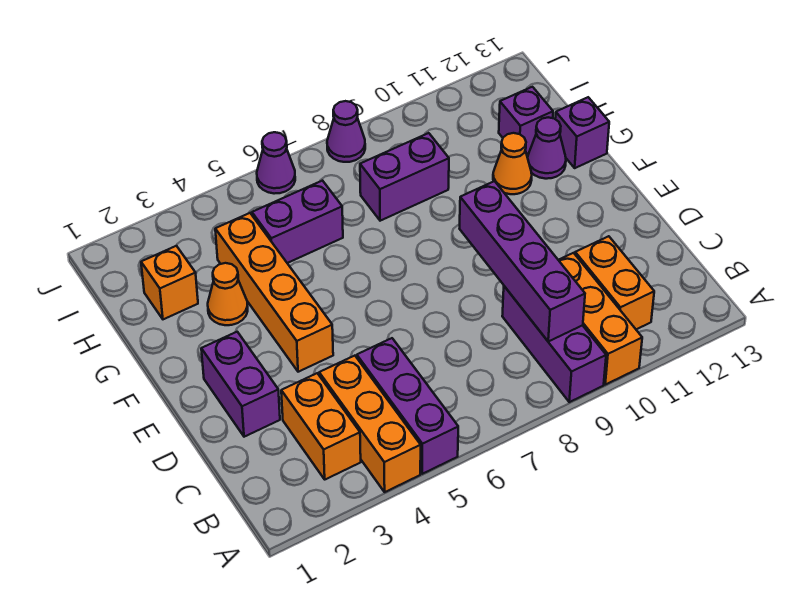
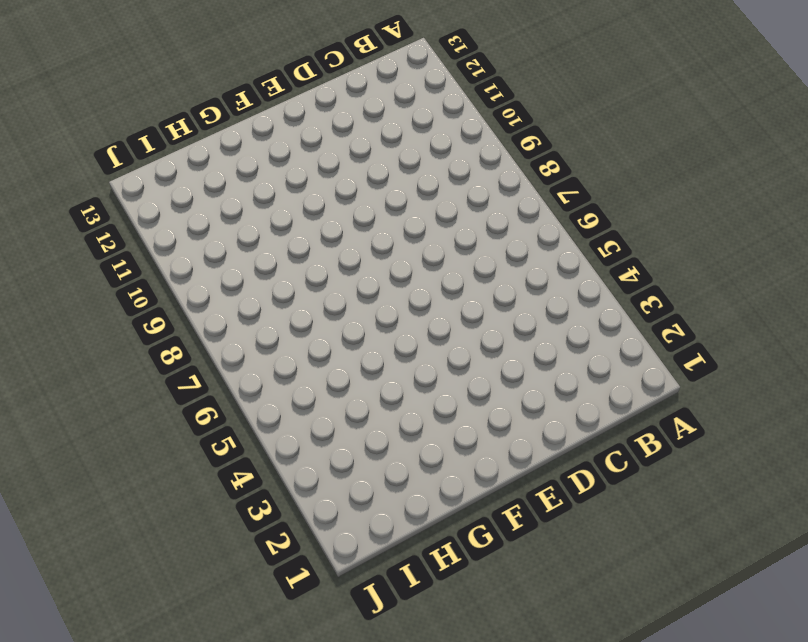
none -> orange 1x3 brick [319,356,421,492]
none -> purple 1x3 brick [357,338,458,474]
none -> purple 1x3 brick [502,286,606,402]

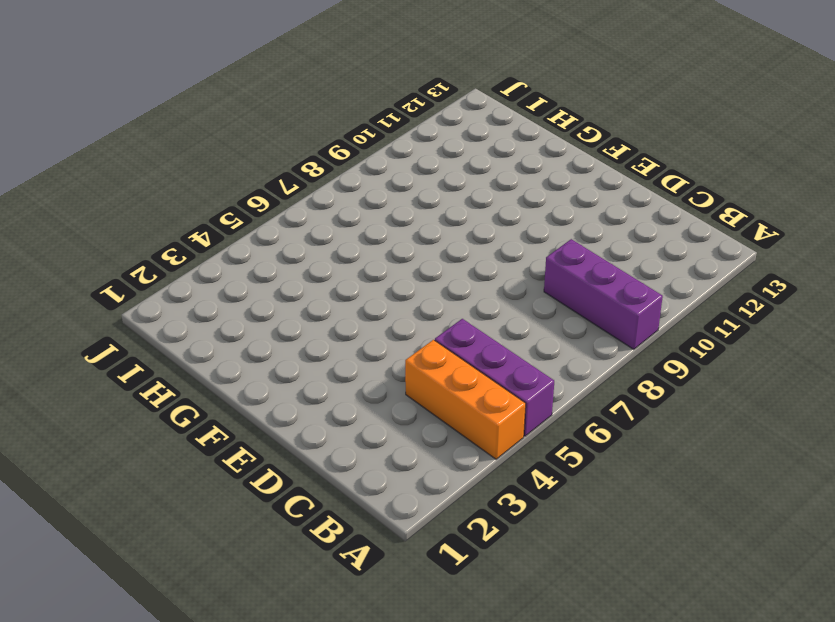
none -> orange 1x3 brick [559,253,642,385]
none -> orange 1x2 brick [281,373,361,479]
none -> orange 1x2 brick [575,236,654,329]

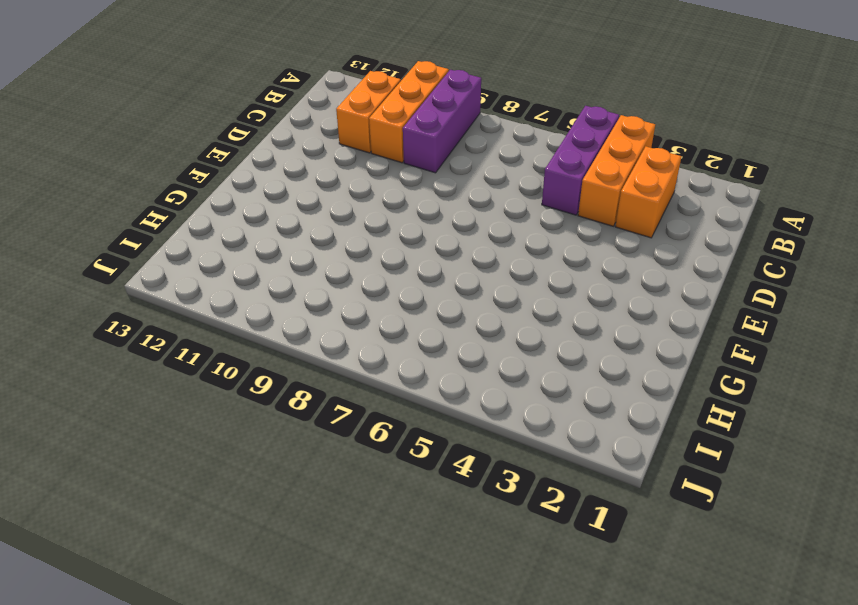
none -> purple 1x2 brick [201,332,280,437]
none -> orange 1x4 brick [215,213,333,372]
none -> orange 1x1 cone [208,263,248,325]

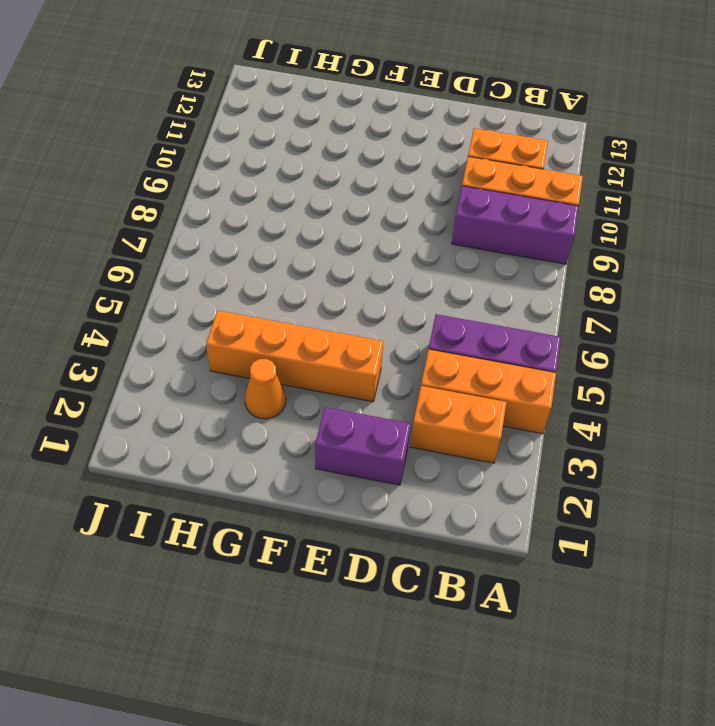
none -> orange 1x1 cone [493,133,532,194]
none -> purple 1x1 cone [528,117,566,179]
none -> purple 1x1 brick [555,97,609,168]

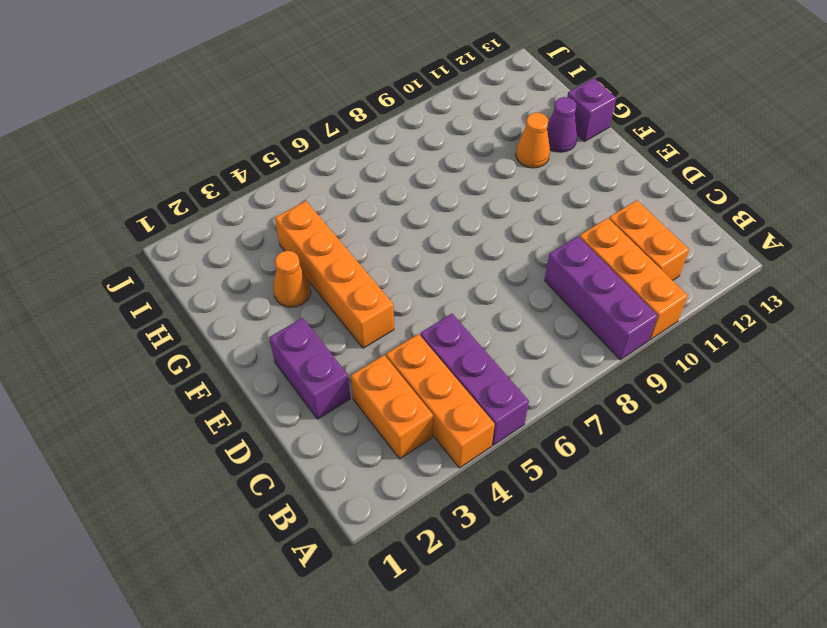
none -> orange 1x1 brick [141,246,198,319]
none -> purple 1x2 brick [252,181,343,263]
none -> purple 1x2 brick [360,133,449,221]

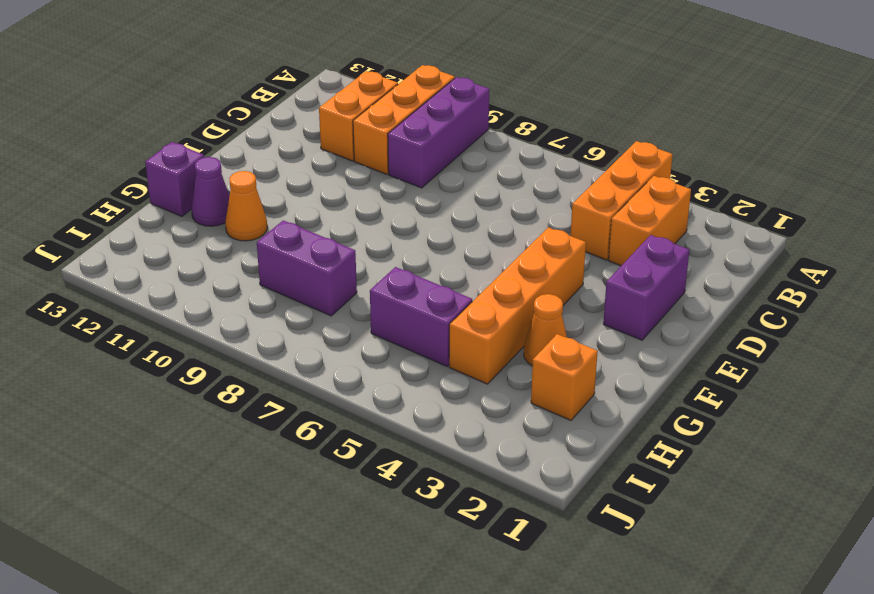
none -> purple 1x3 brick [357,338,458,474]
none -> purple 1x1 brick [499,87,553,154]
none -> purple 1x1 cone [257,132,295,194]

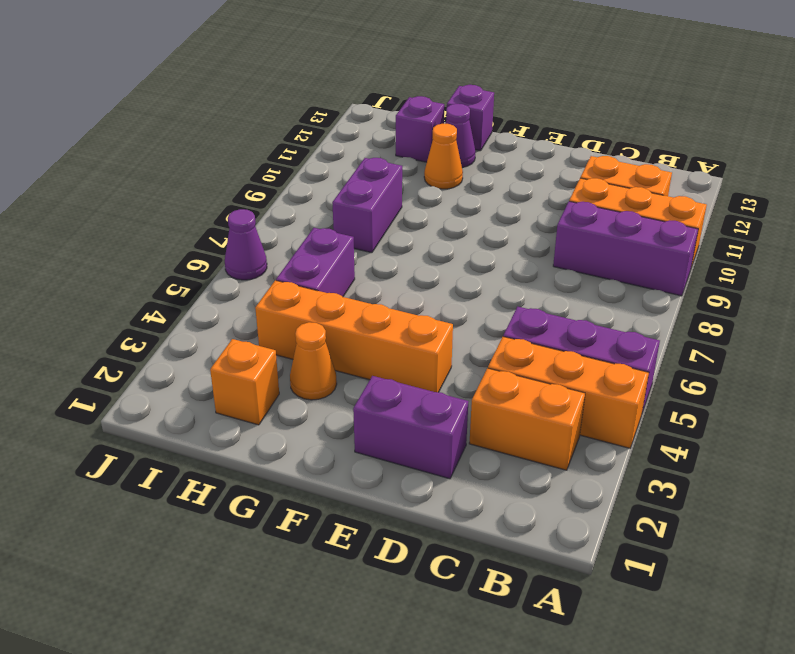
none -> purple 1x1 cone [327,101,365,162]
none -> purple 1x4 brick [460,181,585,341]

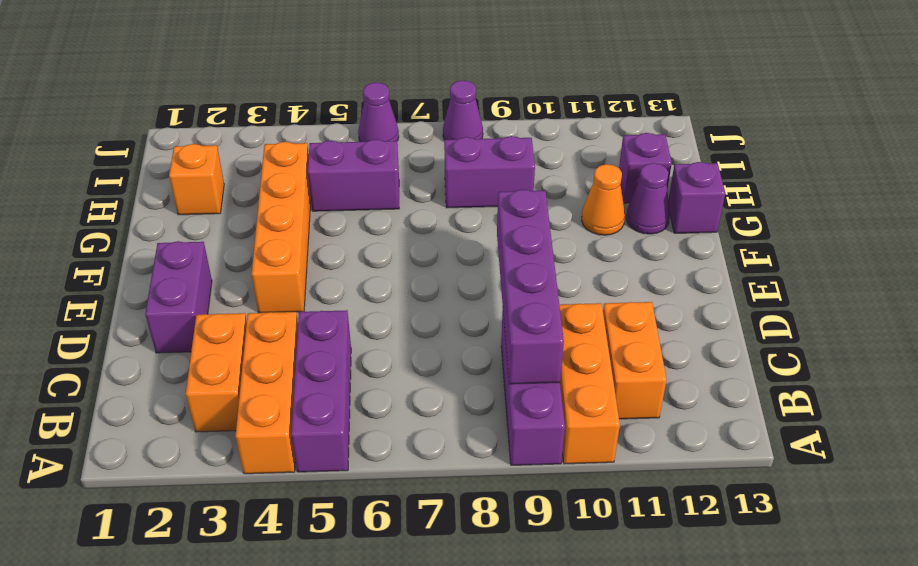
none -> orange 1x1 cone [208,263,248,325]

